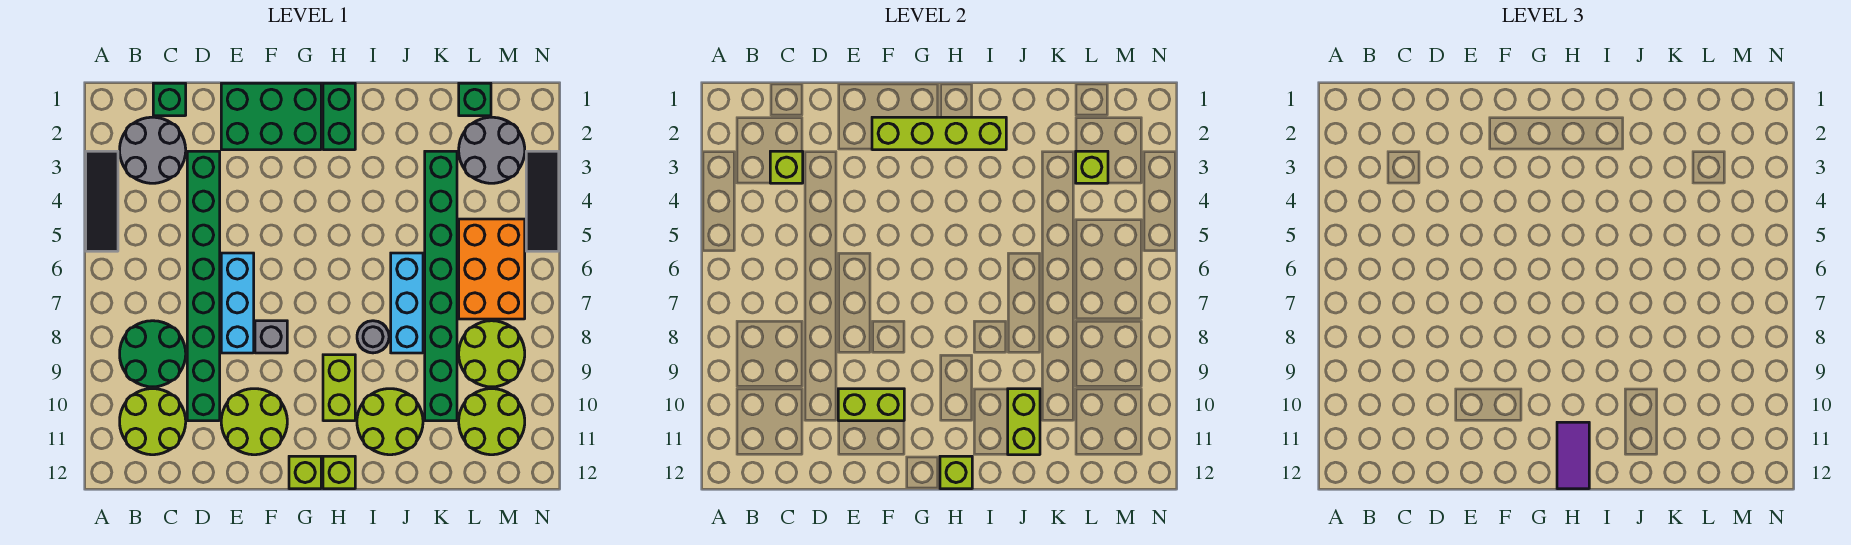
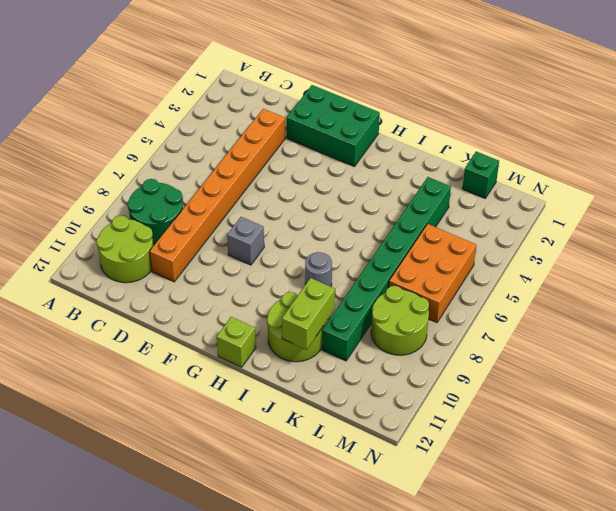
orange 1x8 brick [150,109,285,282] -> green 1x8 brick [187,151,220,421]
none -> black 1x3 tile [86,151,118,251]
none -> grey 2x2 round brick [120,117,186,183]
none -> green 1x1 brick [153,83,186,116]
none -> cyan 1x3 brick [221,253,254,353]

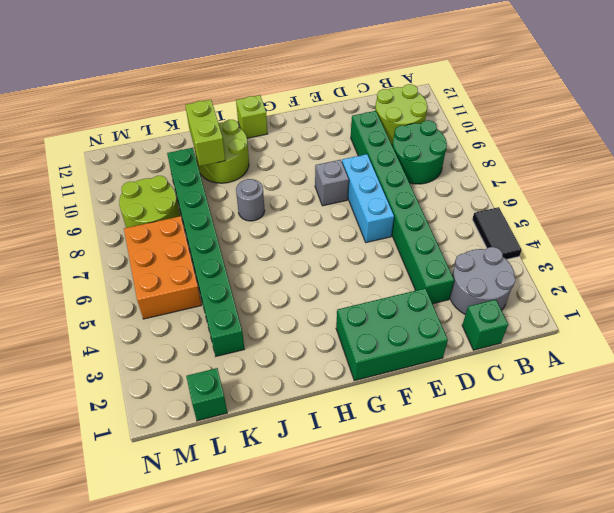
black 1x2 tile [472,207,522,260] -> black 1x3 tile [86,151,118,251]
none -> lime 2x2 round brick [221,389,287,455]
none -> lime 1x1 brick [289,456,321,489]
none -> green 1x2 brick [323,83,355,150]
none -> lime 1x2 brick [323,355,355,421]

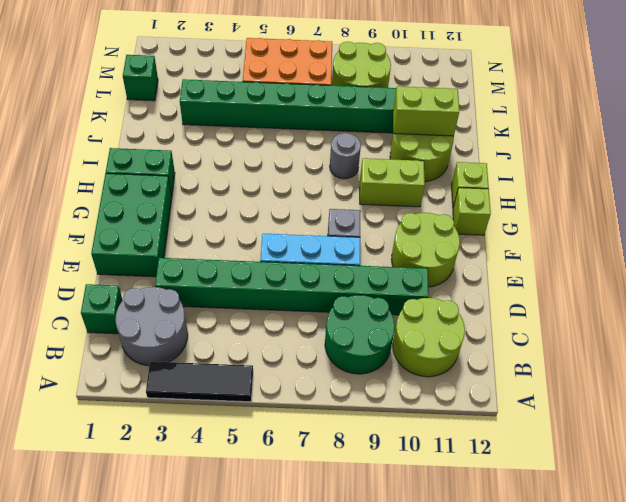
none -> cyan 1x3 brick [391,253,423,353]
none -> grey 2x2 round brick [459,117,525,183]
none -> lime 2x2 round brick [459,389,525,455]
none -> black 1x3 tile [526,151,559,251]

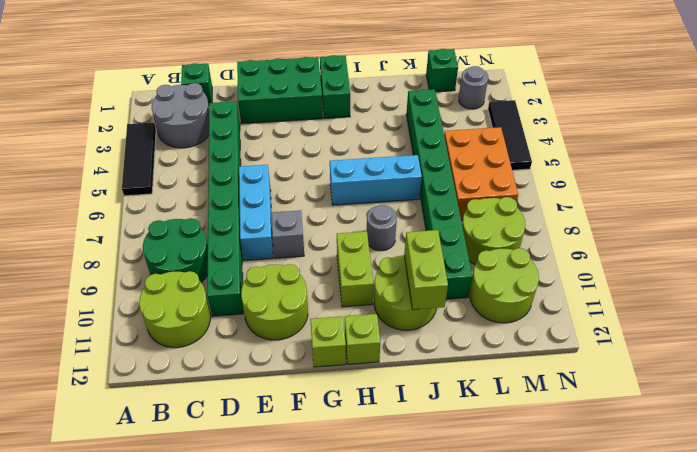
cyan 1x3 brick [330,155,422,205] -> cyan 1x3 brick turned to [391,253,423,353]
grey 1x1 round brick [459,66,488,109] -> grey 2x2 round brick [459,117,525,183]
none -> lime 1x1 brick [770,151,803,183]
none -> lime 1x2 brick [838,389,904,421]
none -> lime 1x4 brick [872,117,1006,150]
none -> lime 1x1 brick [940,456,972,489]

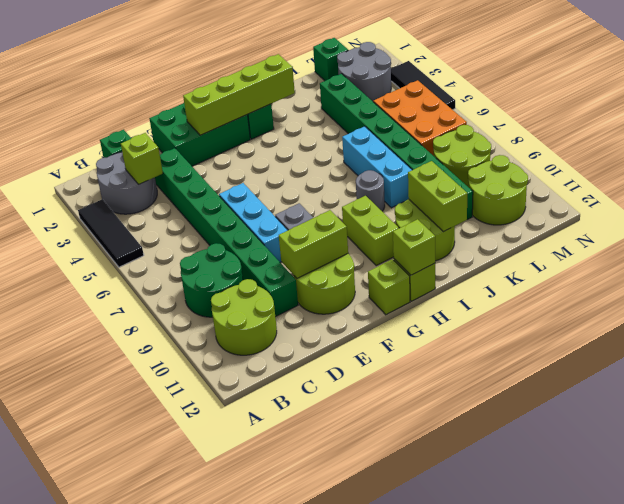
none -> lime 1x1 brick [1076,151,1108,183]
none -> purple 1x2 tile [1557,422,1589,489]

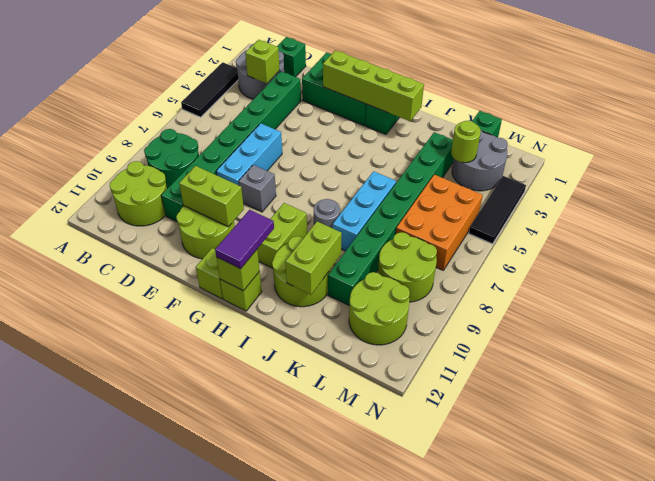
lime 1x1 round brick [451,121,481,163] -> lime 1x1 brick [1076,151,1108,183]

